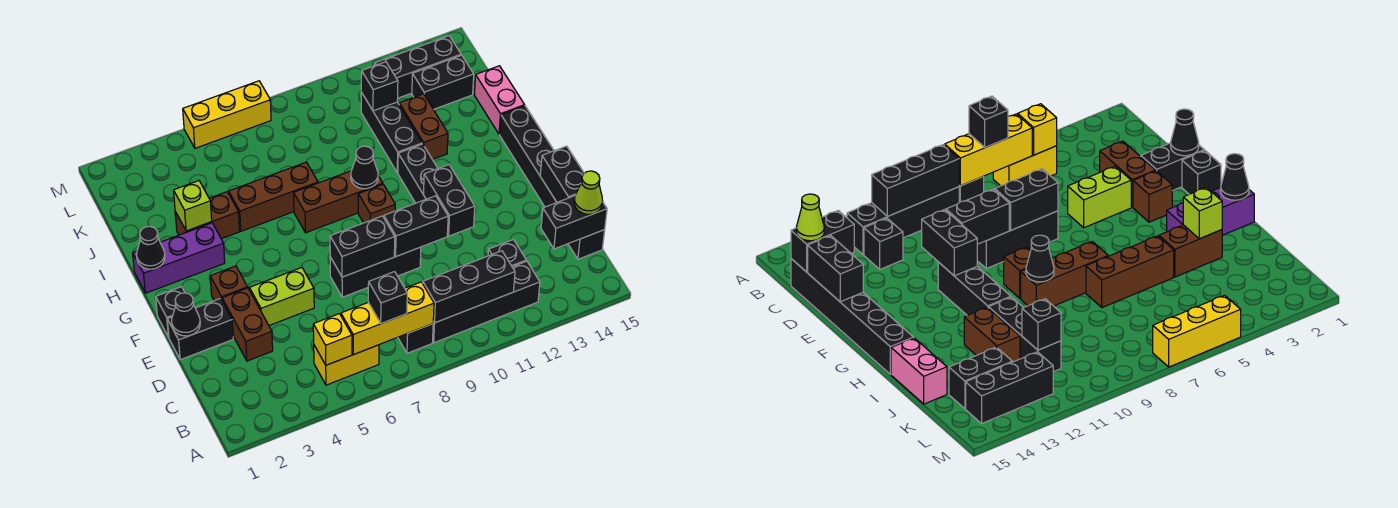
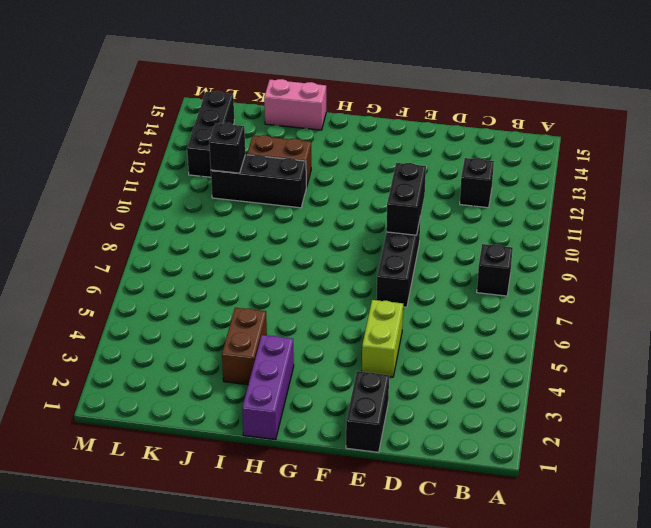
none -> yellow 1x2 brick [314,345,379,385]
none -> black 1x4 brick [433,261,540,343]
none -> black 1x6 brick [500,106,605,259]
none -> brown 1x2 brick [222,288,273,361]

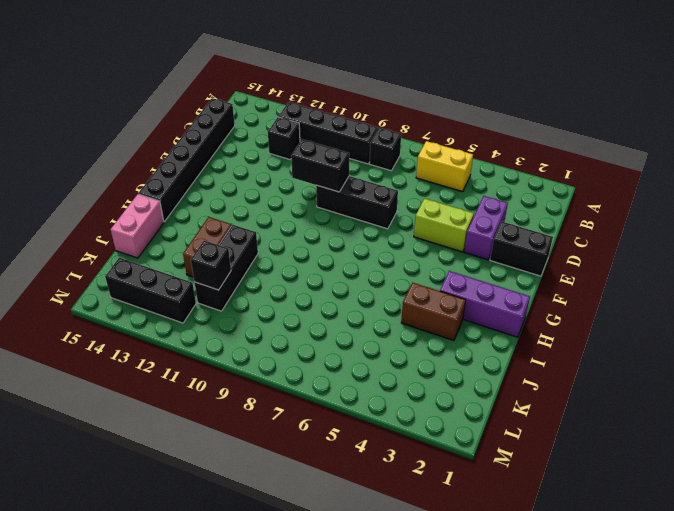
purple 1x2 brick [464,196,508,260] -> brown 1x2 brick [222,288,273,361]
none -> black 1x1 brick [155,287,185,337]
none -> brown 1x1 brick [210,266,248,301]
none -> black 1x3 brick [398,144,438,203]
none -> brown 1x1 brick [358,185,395,223]

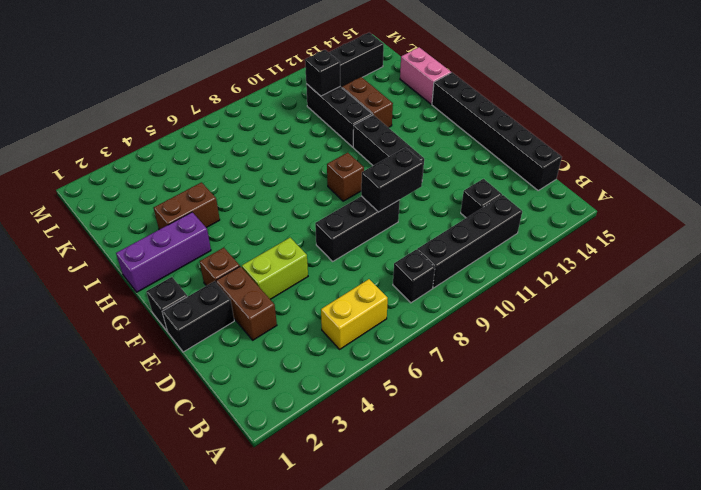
none -> brown 1x3 brick [294,171,383,233]
none -> brown 1x3 brick [229,162,318,231]
none -> black 1x2 brick [412,55,474,109]
none -> yellow 1x3 brick [183,81,271,148]

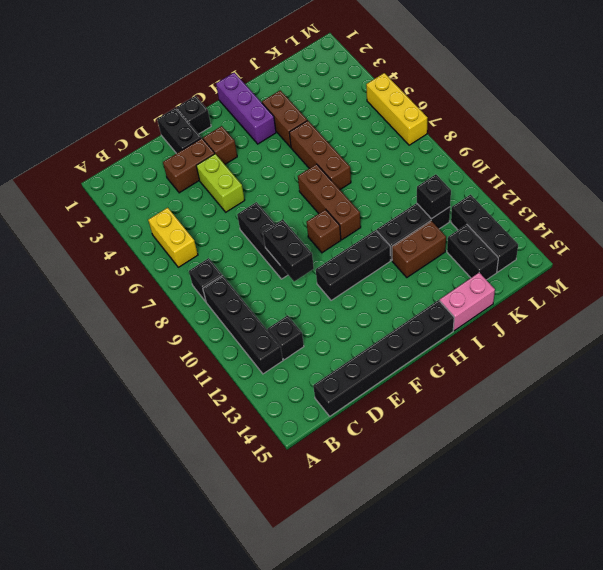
none -> yellow 1x1 brick [313,314,352,365]
none -> yellow 1x3 brick [341,282,434,355]
none -> black 1x3 brick [423,251,515,323]
none -> black 1x2 brick [541,196,607,249]

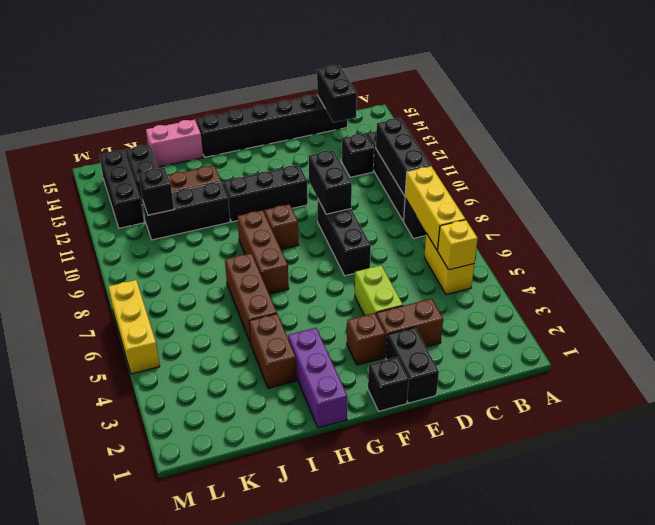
none -> black 1x2 brick [540,146,584,202]
none -> black 1x1 cone [172,293,200,336]
none -> black 1x2 brick [330,216,395,277]
none -> black 1x2 brick [423,165,475,236]

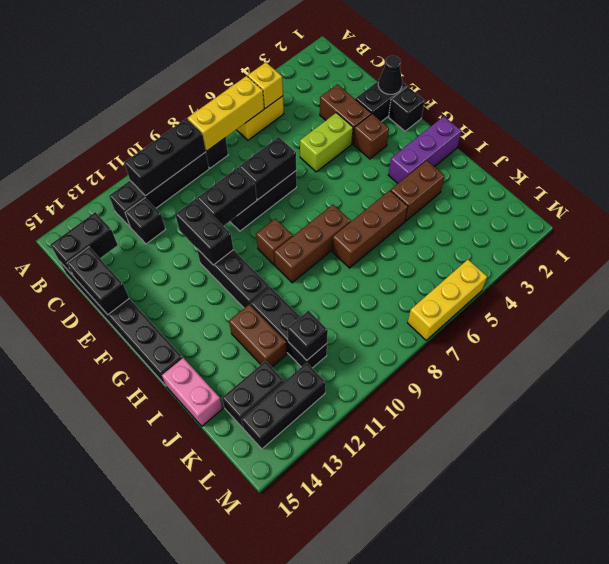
none -> black 1x1 cone [137,226,165,269]
none -> black 1x1 cone [351,146,378,189]
none -> lime 1x1 brick [174,181,212,231]
none -> black 1x1 brick [368,272,407,324]

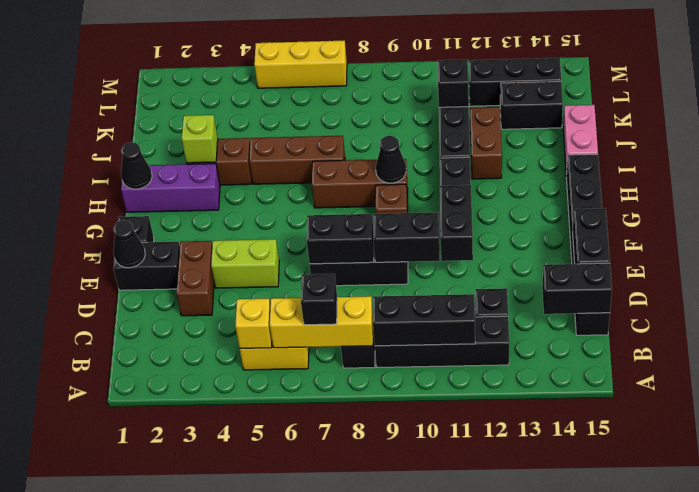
none -> brown 1x1 brick [210,266,248,301]
none -> lime 1x1 cone [574,171,603,214]

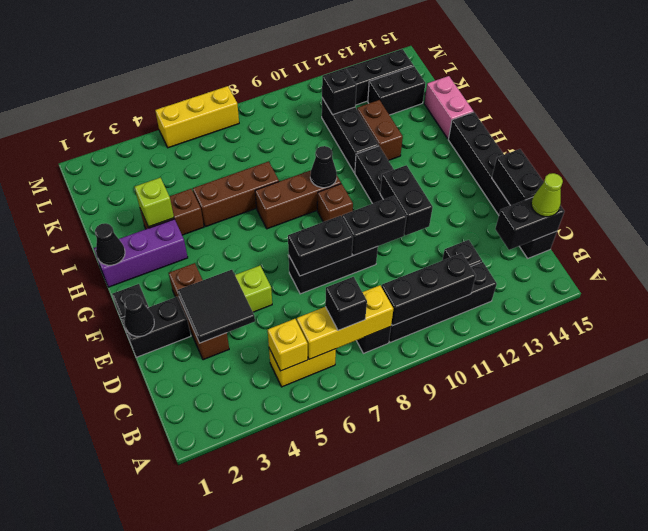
black 2x2 tile [177,270,255,343] -> none

